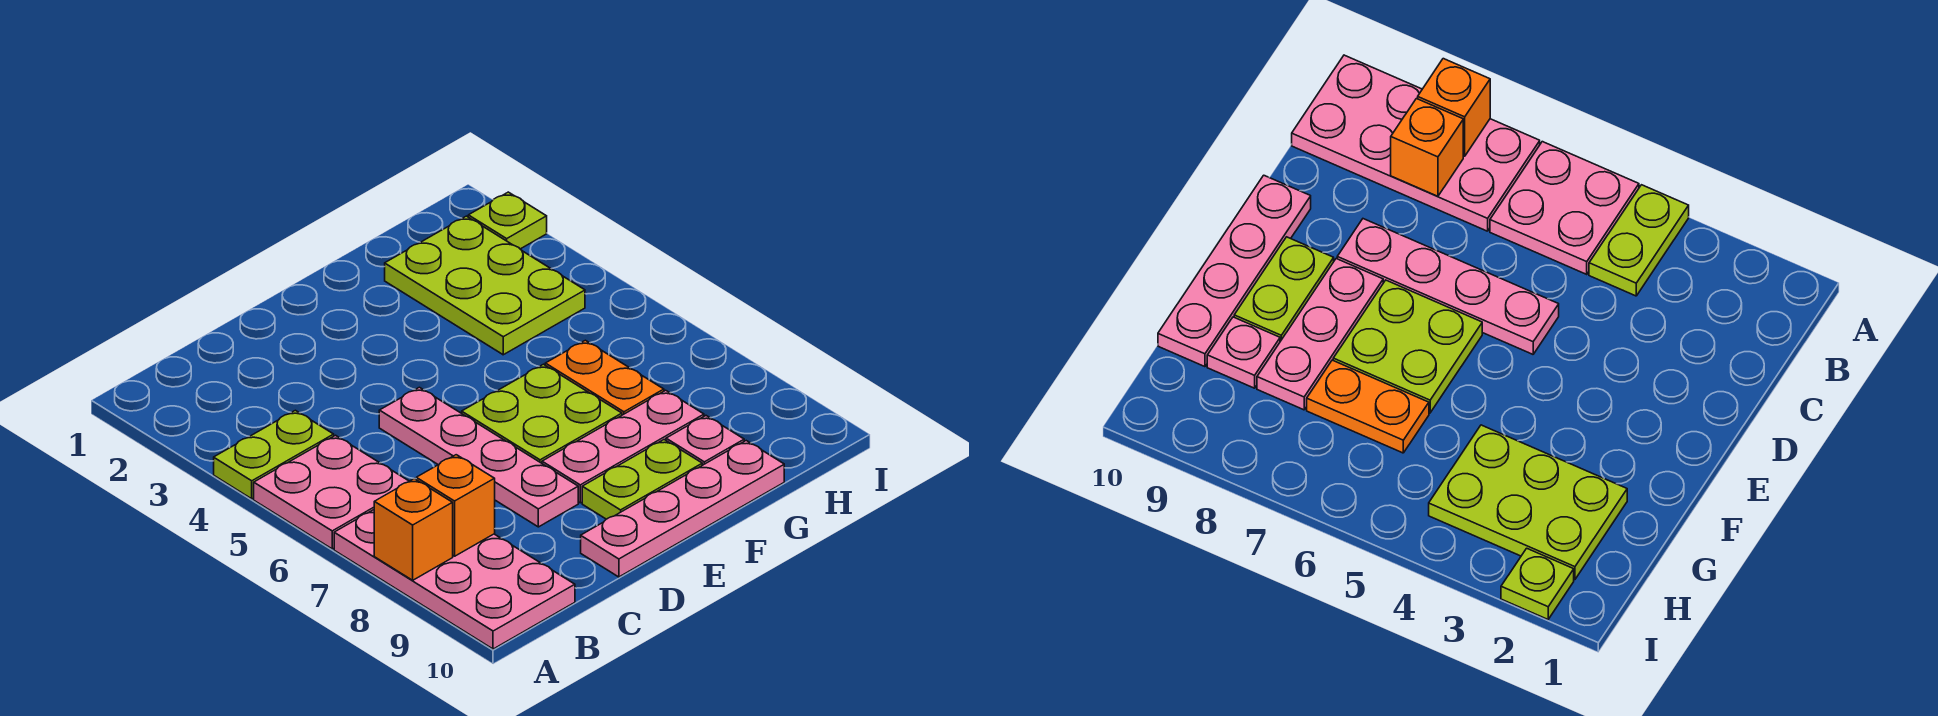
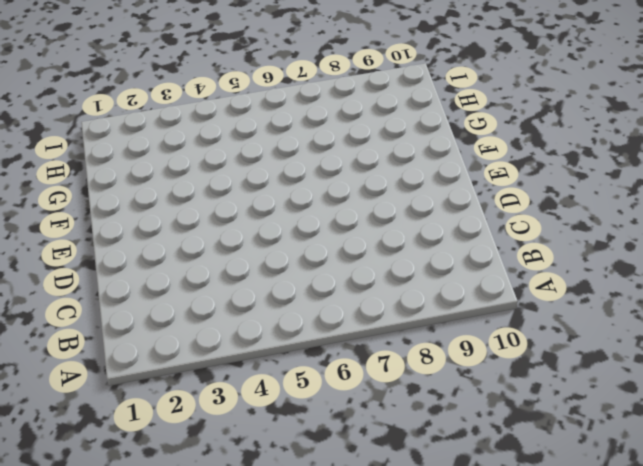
none -> lime 1x2 plate [214,410,334,499]
none -> pink 2x2 plate [254,435,409,549]
none -> pink 2x4 plate [334,510,575,649]

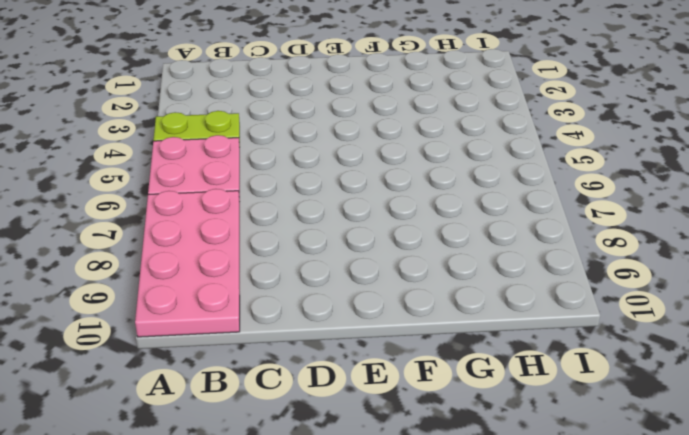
none -> pink 1x4 plate [379,387,578,527]
none -> pink 1x4 plate [581,441,784,577]
none -> lime 2x2 plate [462,364,622,463]

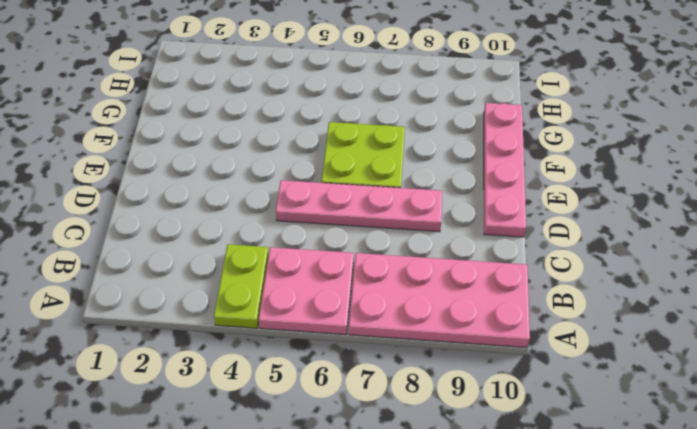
none -> pink 1x3 plate [542,390,704,503]
none -> lime 1x2 plate [582,440,702,519]
none -> lime 2x3 plate [385,216,585,355]

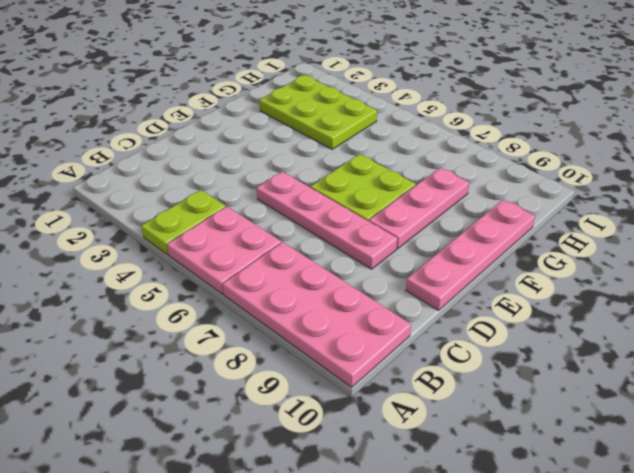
none -> lime 1x2 plate [582,440,702,519]
none -> orange 1x2 plate [545,340,664,415]
none -> pink 1x1 plate [666,416,744,465]

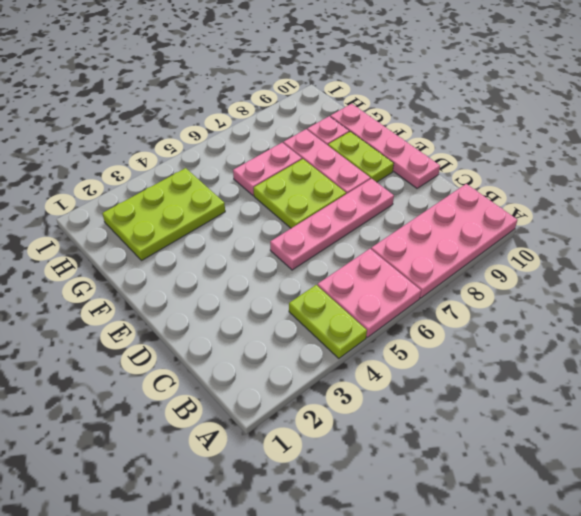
pink 1x2 plate [233,143,302,195] -> orange 1x2 plate [545,340,664,415]
none -> lime 1x1 plate [468,192,547,249]
none -> orange 1x1 brick [374,479,453,580]
none -> orange 1x1 brick [416,455,495,556]

